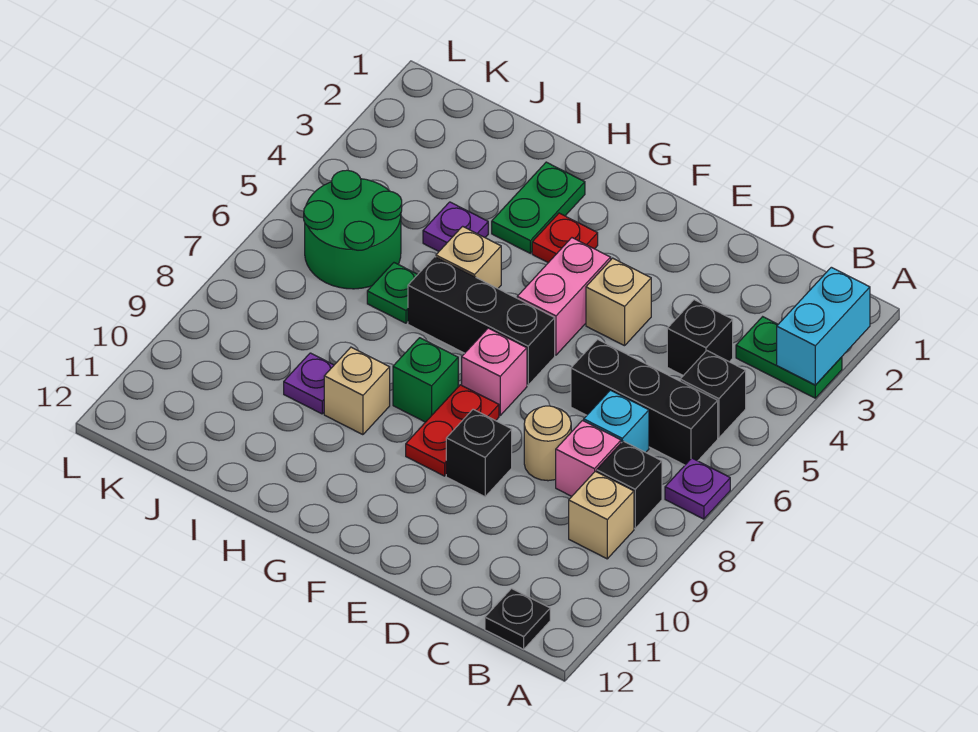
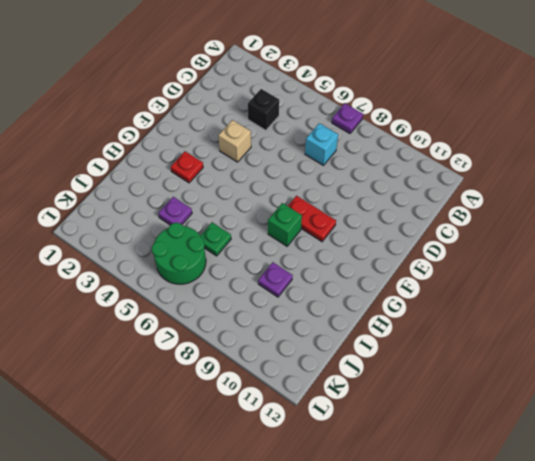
none -> green 1x2 plate [736,317,842,398]
none -> black 1x1 brick [680,351,746,438]
none -> black 1x3 brick [571,339,718,465]

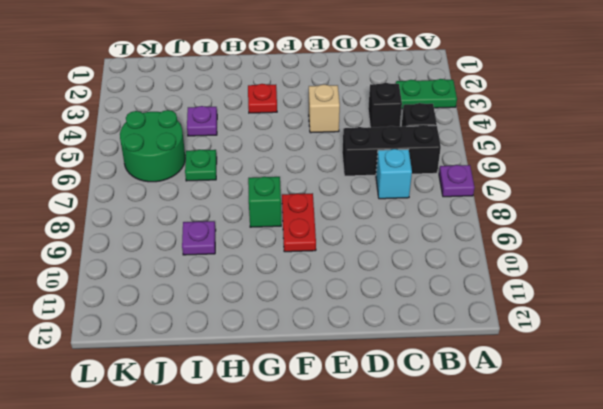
none -> black 1x1 brick [597,441,662,528]
none -> tan 1x1 brick [569,471,634,559]
none -> black 1x1 plate [485,588,550,649]

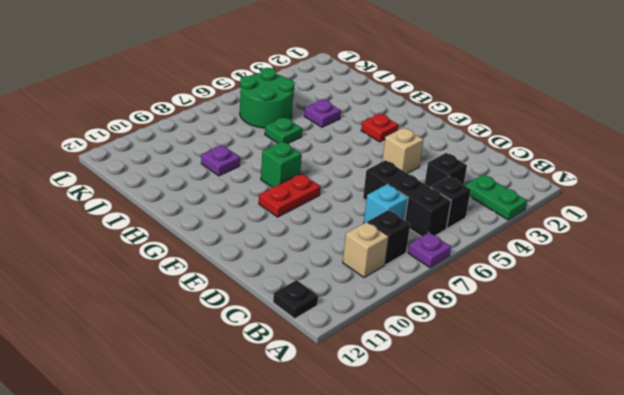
none -> pink 1x1 brick [556,421,621,496]
none -> tan 1x1 round brick [524,406,571,481]
none -> black 1x1 brick [446,409,512,497]

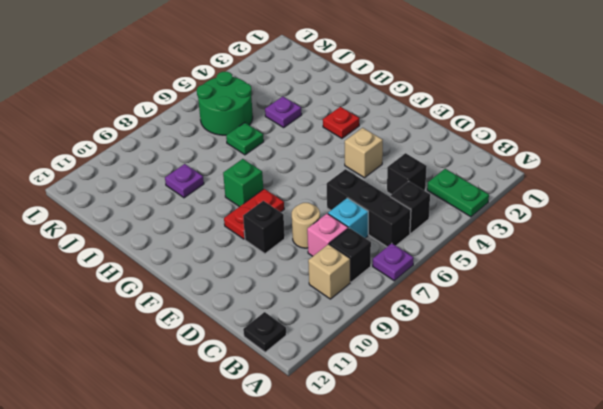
none -> pink 1x2 brick [517,238,611,355]
none -> black 1x3 brick [408,257,555,385]
none -> pink 1x1 brick [462,328,527,415]

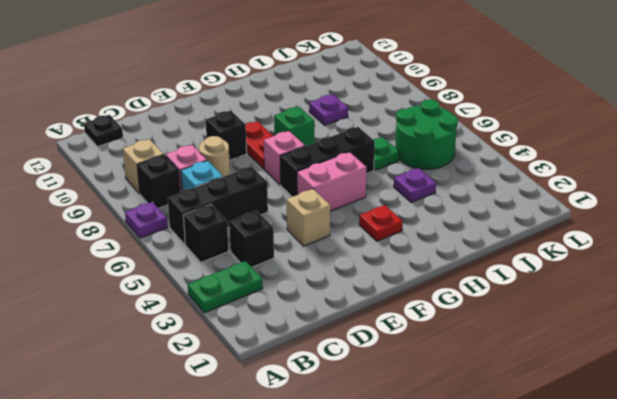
pink 1x2 brick [297,152,367,211] -> pink 1x2 brick turned to [517,238,611,355]
none -> green 1x2 plate [492,162,585,253]
none -> tan 1x1 brick [436,226,501,288]
none -> tan 1x1 brick [324,347,390,435]

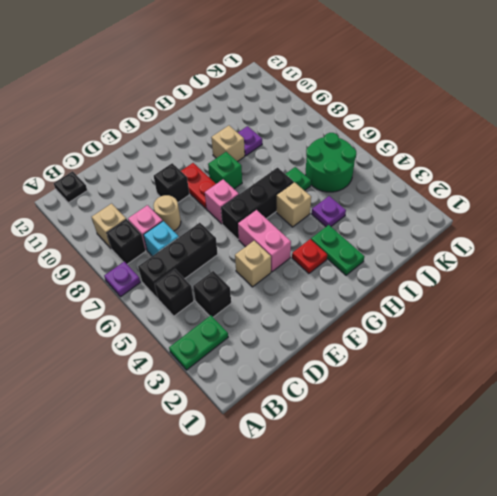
none -> cyan 1x2 brick [777,267,870,385]

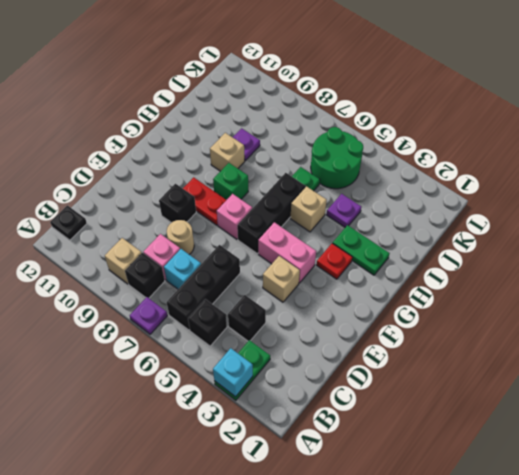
cyan 1x1 brick [213,348,253,397] -> cyan 1x2 brick [777,267,870,385]

